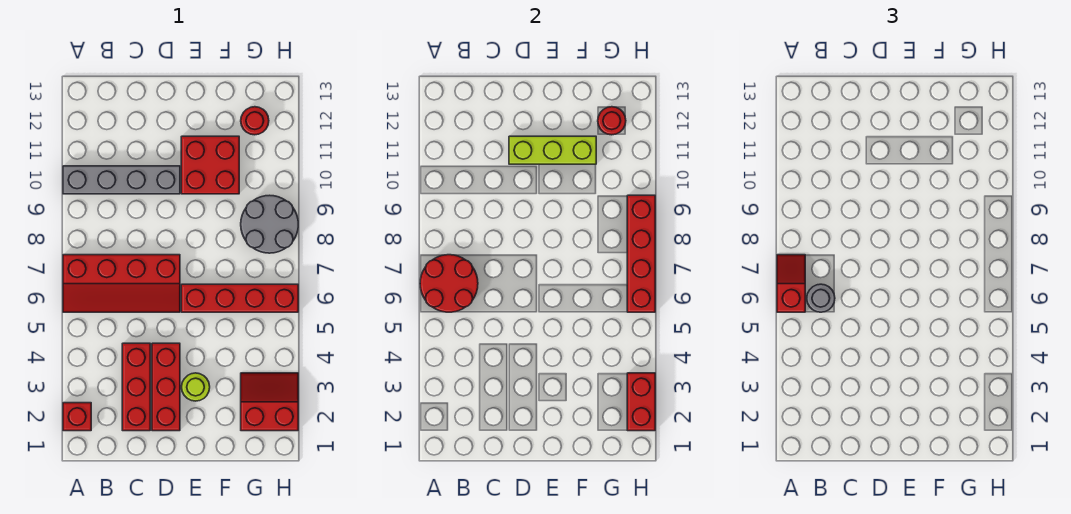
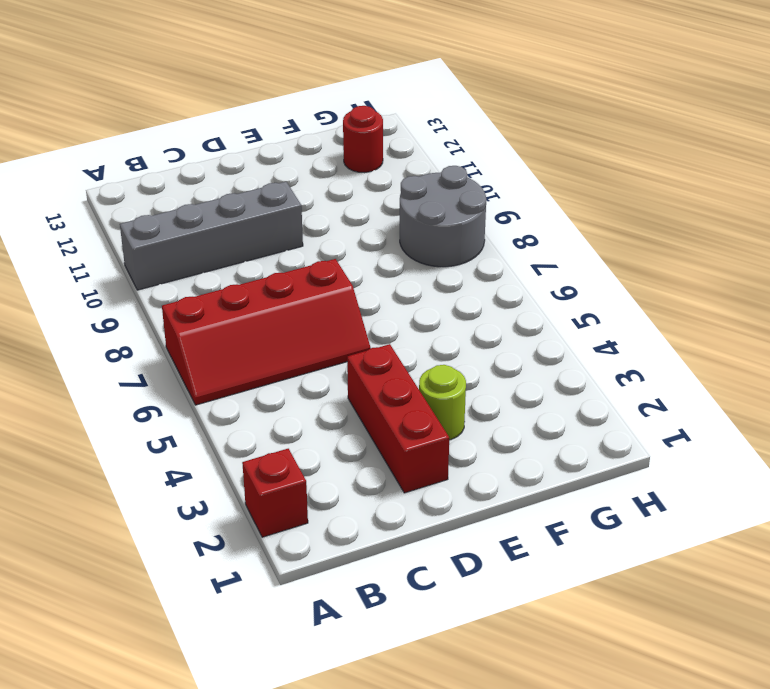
none -> red 1x3 brick [122,343,150,431]
none -> red 1x4 brick [181,284,298,312]
none -> red 2x2 brick [181,136,239,194]

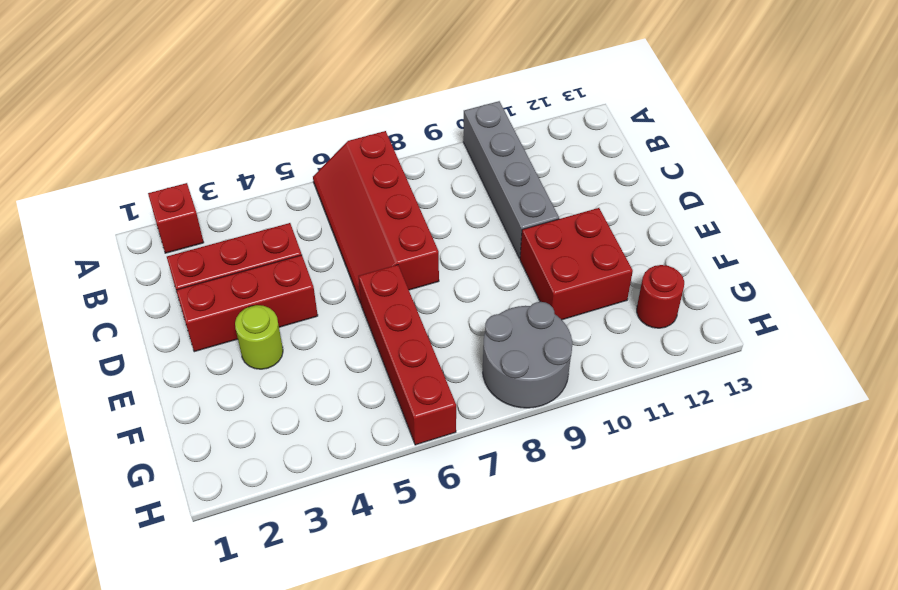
none -> red 2x2 slope [241,373,298,431]
none -> red 2x2 round brick [420,255,478,312]
none -> lime 1x3 brick [509,136,596,164]

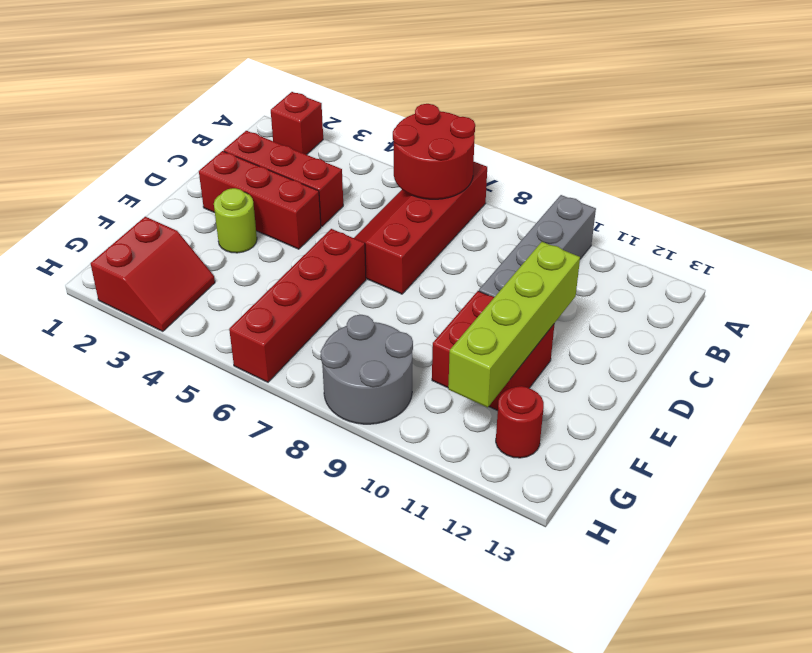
lime 1x4 brick [448,242,580,407] -> lime 1x3 brick [509,136,596,164]
none -> red 1x1 round brick [598,107,626,135]
none -> red 1x2 brick [627,373,655,431]
none -> red 1x4 brick [627,195,655,312]

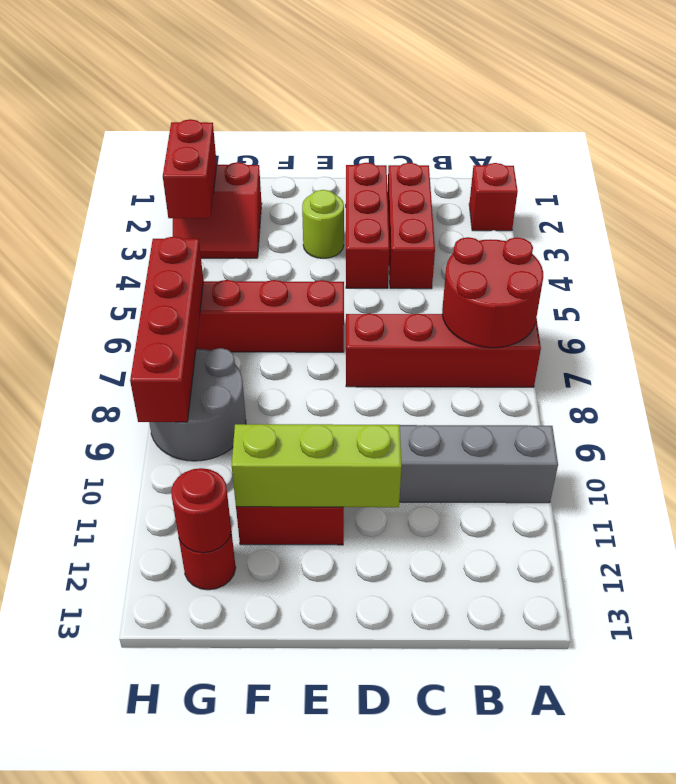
none -> red 1x2 slope [777,255,805,312]
none -> grey 1x1 round brick [807,284,835,312]

